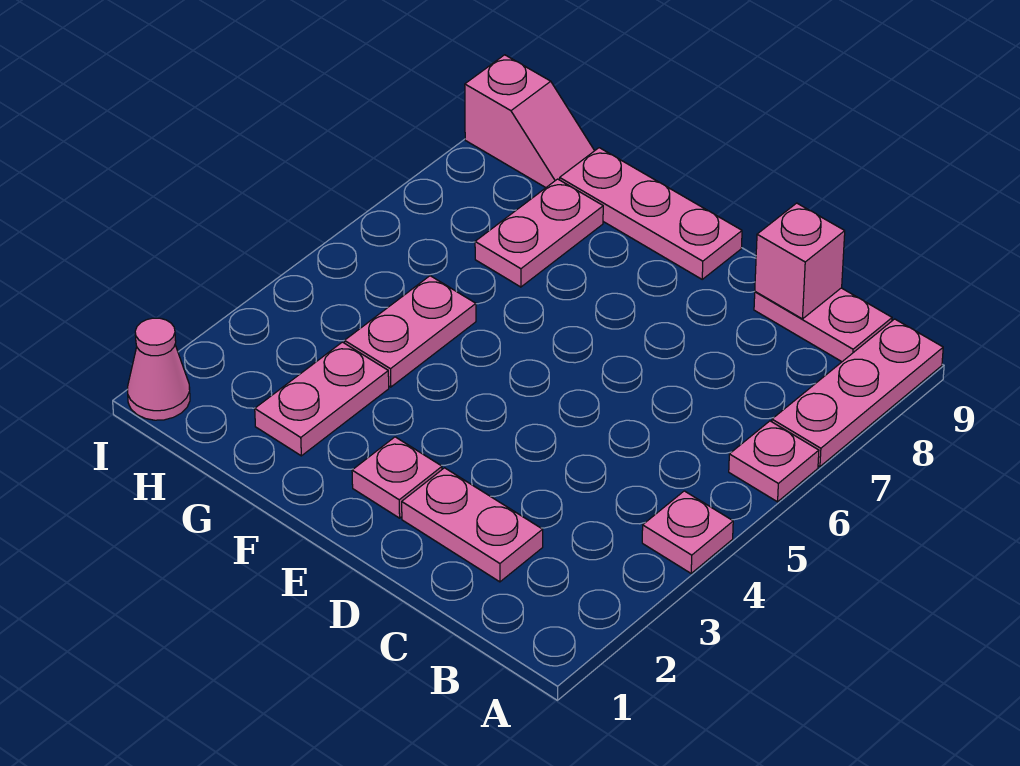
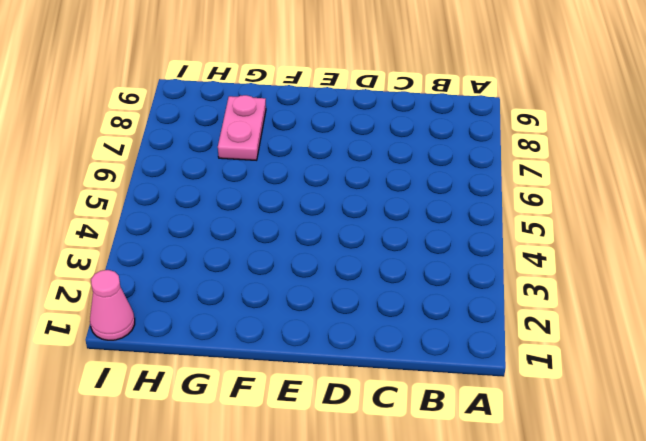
none -> pink 1x1 plate [642,491,733,573]
none -> pink 1x1 plate [729,421,819,502]
none -> pink 1x3 plate [772,319,943,467]

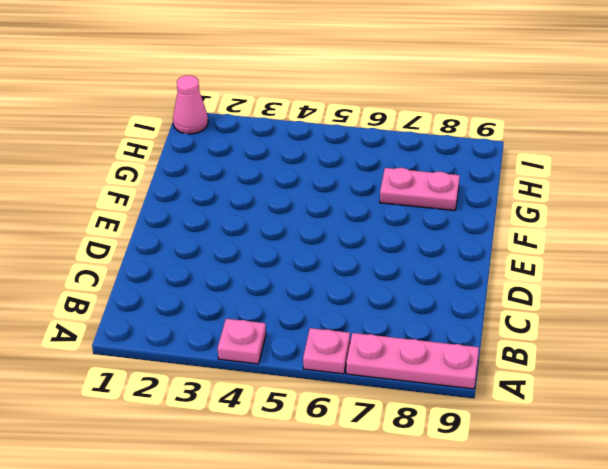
none -> pink 1x2 plate [754,288,892,362]
none -> pink 1x2 plate [402,468,543,582]
none -> pink 1x1 plate [352,437,442,518]

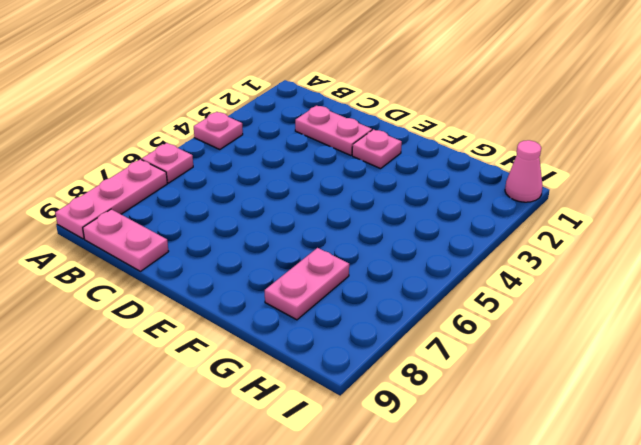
none -> pink 1x3 plate [560,148,742,279]
none -> pink 1x2 plate [255,342,389,456]
none -> pink 1x2 plate [345,276,476,387]

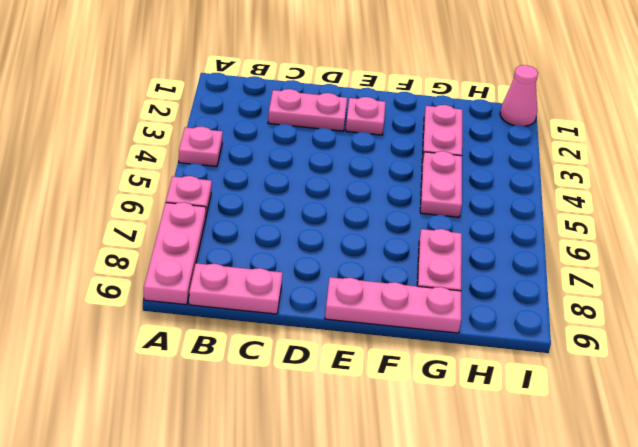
none -> pink 1x2 slope [465,55,594,188]
none -> pink 1x1 brick [755,203,845,319]

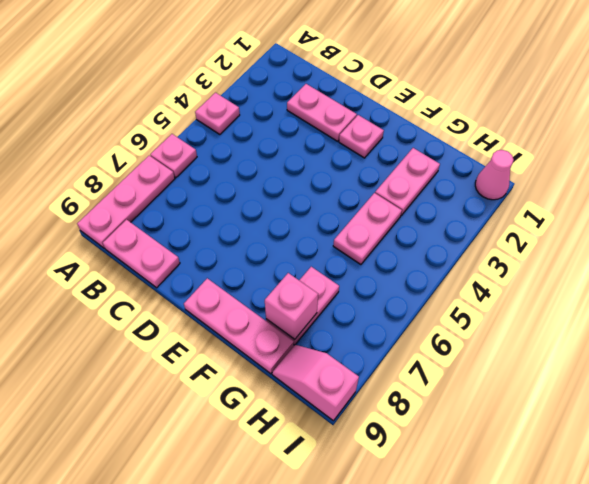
pink 1x1 brick [265,273,318,339] -> pink 1x1 brick moved to [755,203,845,319]

